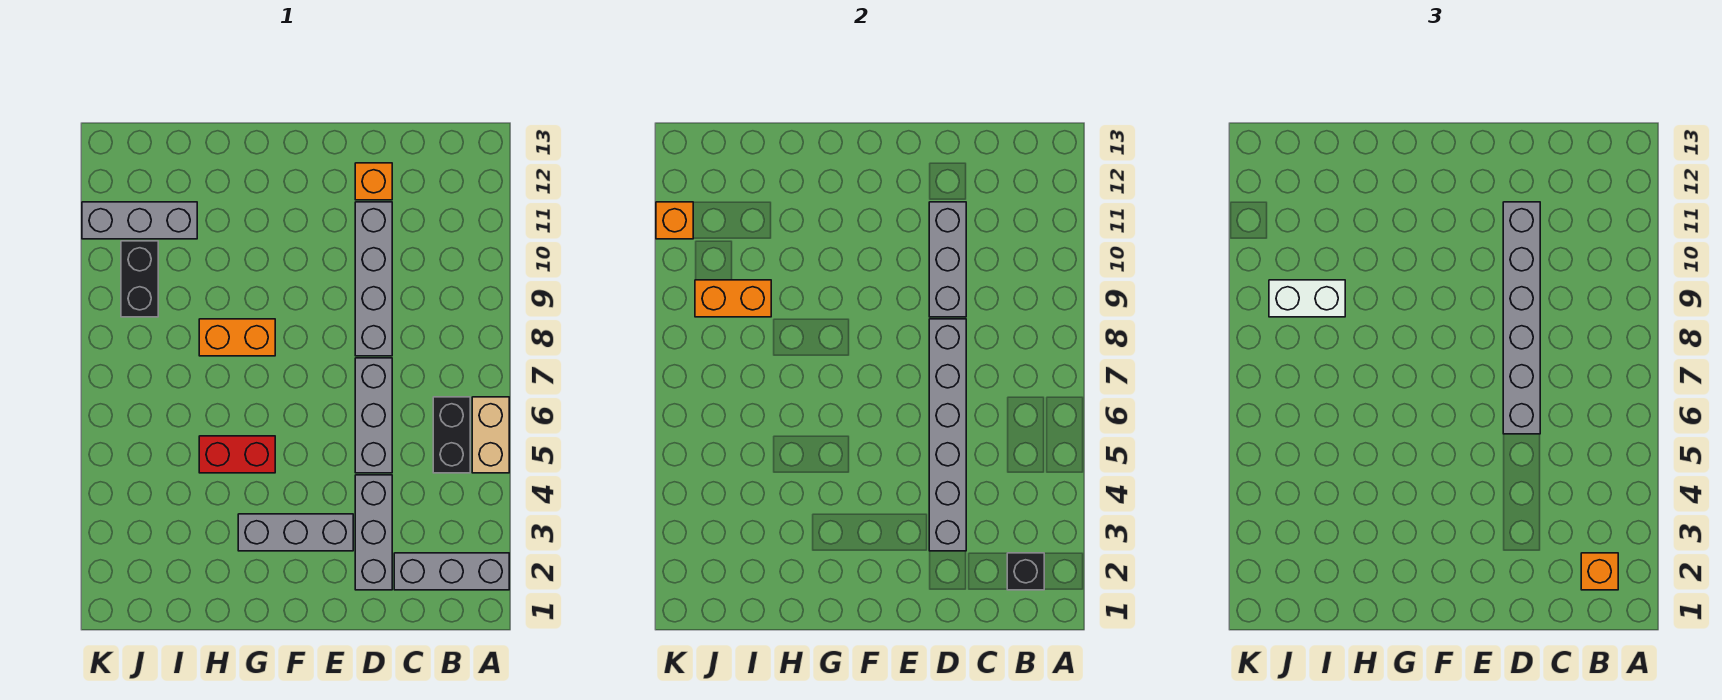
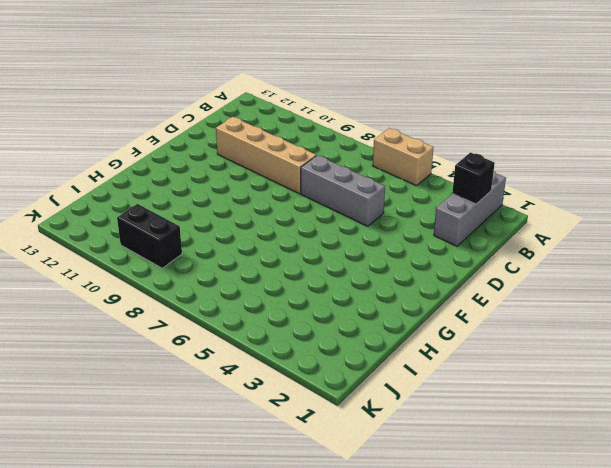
tan 1x4 brick [216,117,316,194] -> grey 1x4 brick [355,202,392,356]
none -> black 1x2 brick [433,397,470,473]
none -> grey 1x3 brick [355,475,392,590]
none -> orange 1x1 brick [355,163,392,200]

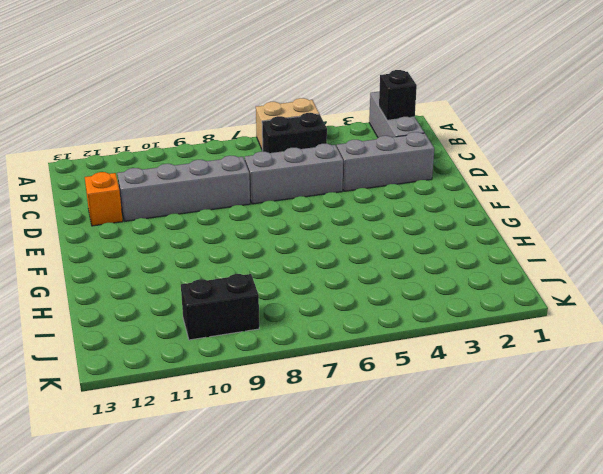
none -> grey 1x3 brick [238,514,353,551]
none -> red 1x2 brick [199,436,275,473]
none -> orange 1x2 brick [199,319,275,356]

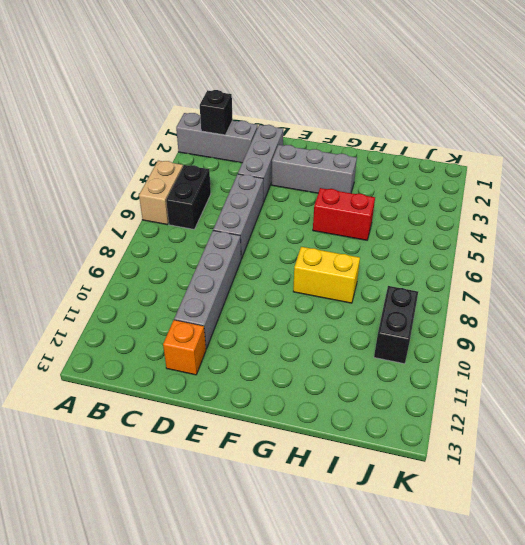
yellow 1x2 brick [293,247,360,303] -> orange 1x2 brick [199,319,275,356]
none -> grey 1x3 brick [82,202,197,239]
none -> grey 1x6 brick [929,319,966,551]
none -> grey 1x3 brick [929,202,966,317]

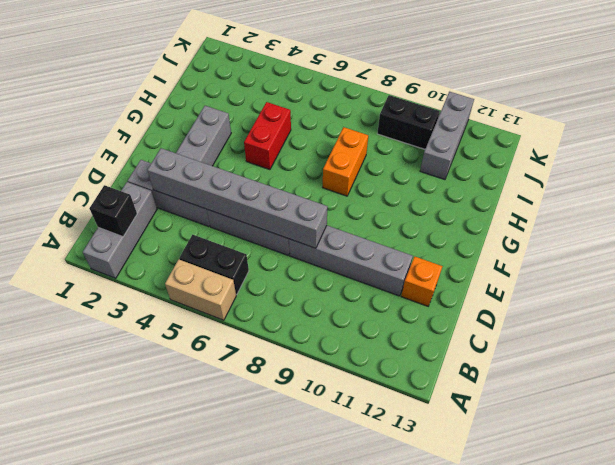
none -> grey 1x3 brick [929,202,966,317]
none -> orange 1x2 brick [695,280,771,317]
none -> orange 1x1 brick [656,202,693,239]

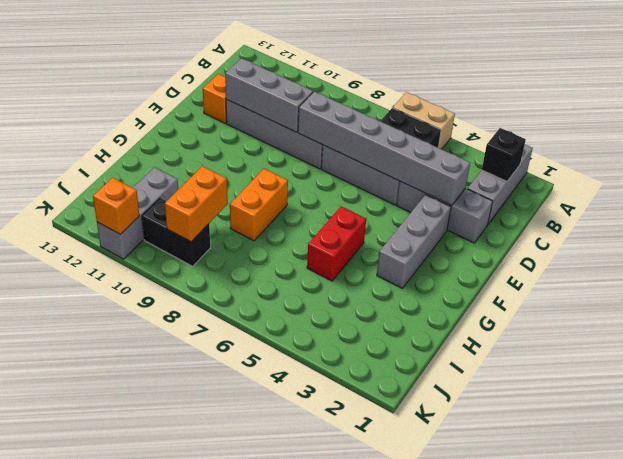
none -> orange 1x1 brick [1581,553,1618,590]
none -> grey 1x6 brick [1503,202,1540,434]
none -> white 1x2 brick [1269,280,1345,317]

